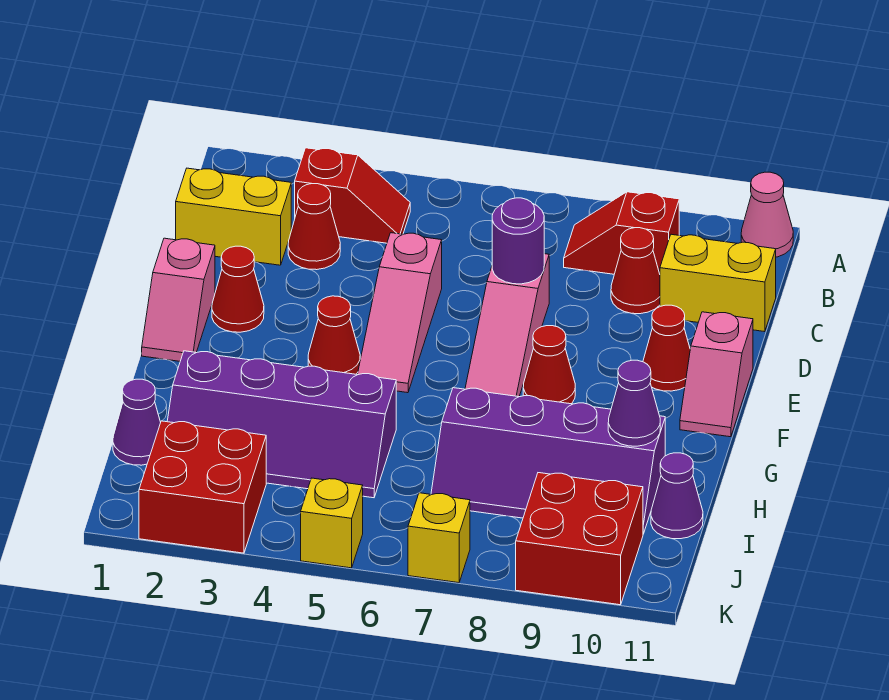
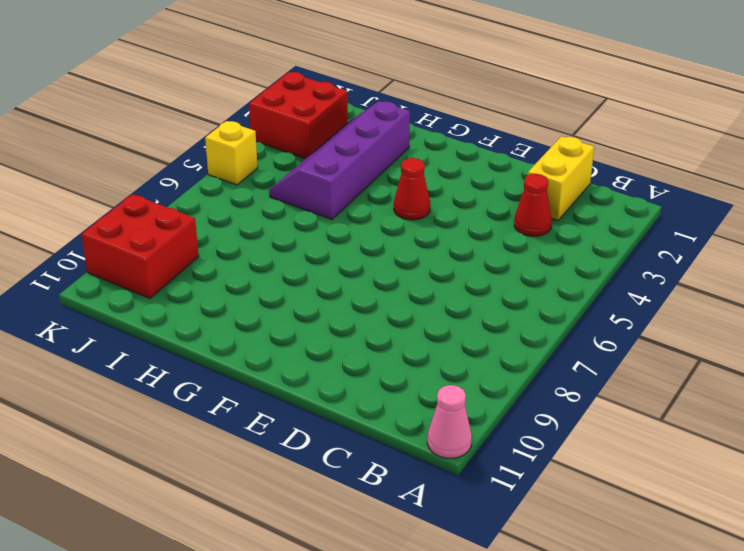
none -> red 1x2 slope [295,148,410,243]
none -> red 1x2 slope [564,192,679,274]
none -> red 1x1 cone [611,228,660,314]

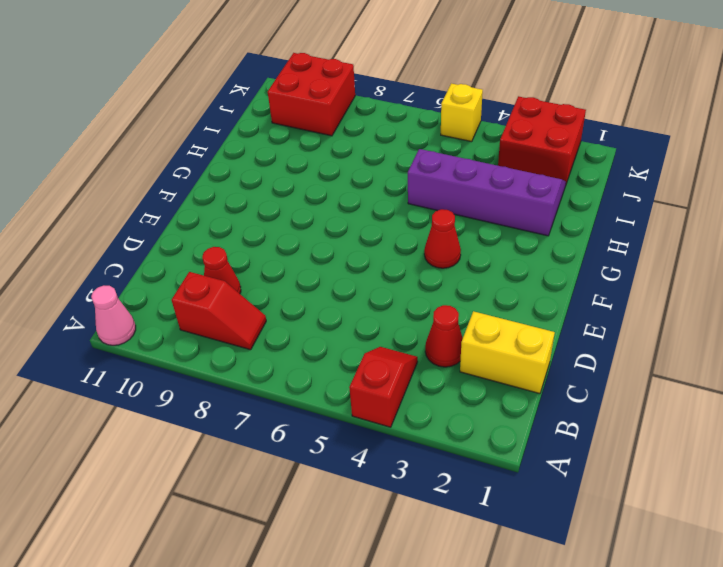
red 1x2 slope [349,347,418,427] -> red 1x2 slope turned to [295,148,410,243]
none -> yellow 1x2 brick [660,234,776,332]
none -> pink 1x3 slope [357,233,442,393]
none -> pink 1x3 slope [465,254,549,397]

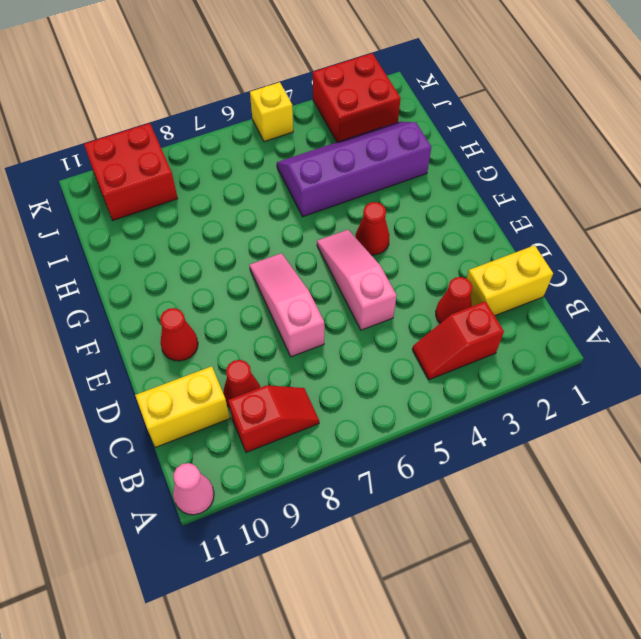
none -> pink 1x2 slope [142,238,215,361]
none -> red 1x1 cone [212,246,264,332]
none -> pink 1x2 slope [680,312,753,437]

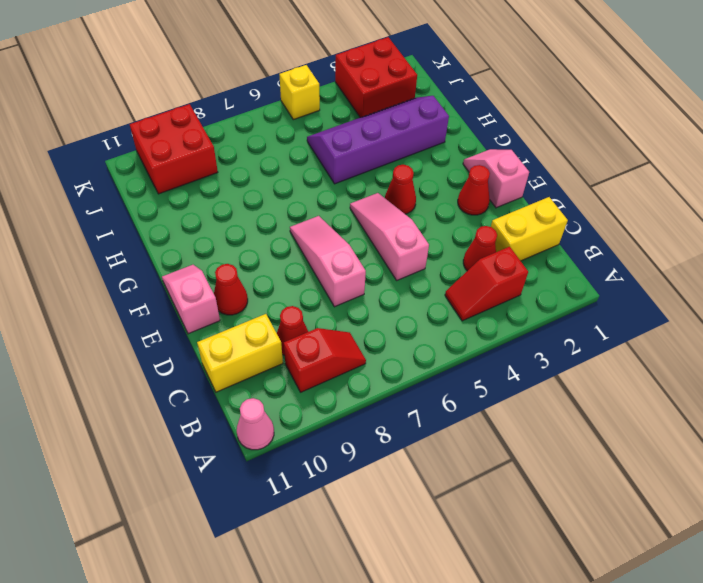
none -> red 1x1 cone [523,326,575,404]
none -> purple 2x4 slope [431,388,665,534]
none -> purple 1x1 cone [113,379,161,465]

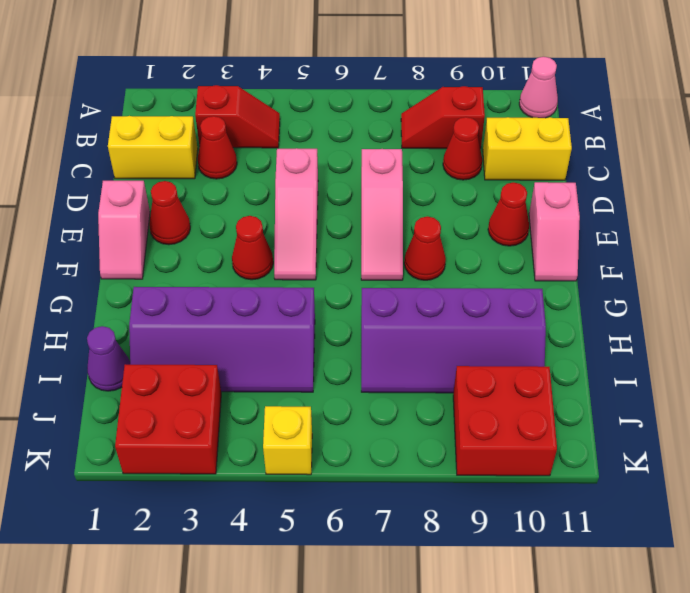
none -> purple 1x1 cone [651,453,703,539]
none -> yellow 1x1 brick [408,493,470,583]
none -> purple 1x1 round brick [492,198,544,284]

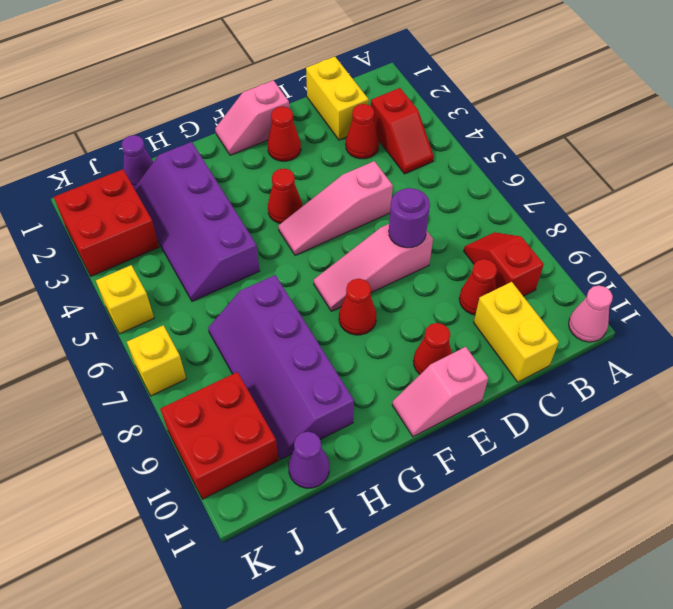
none -> purple 1x1 cone [608,360,660,446]

